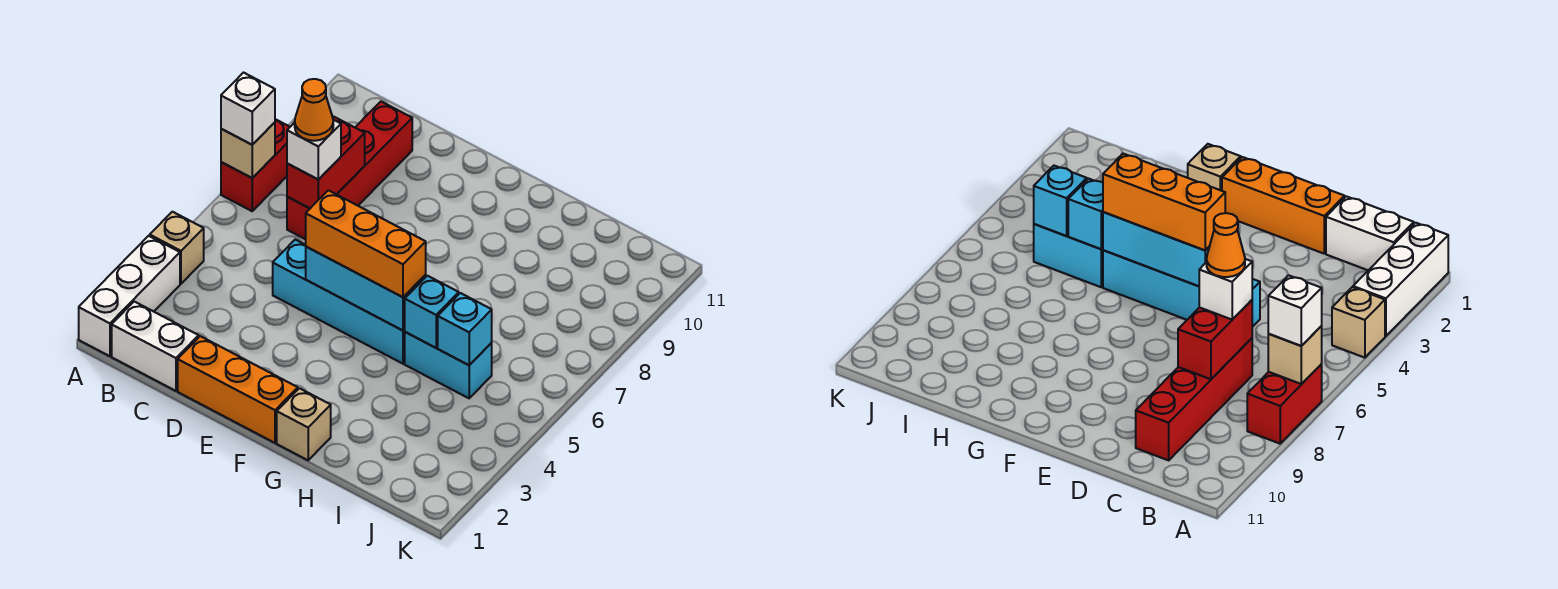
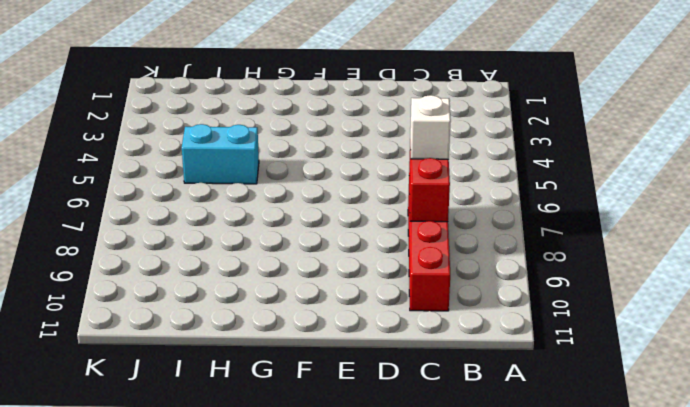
none -> white 1x3 brick [79,236,180,356]
none -> tan 1x1 brick [150,212,204,284]
none -> red 1x2 brick [221,119,290,211]

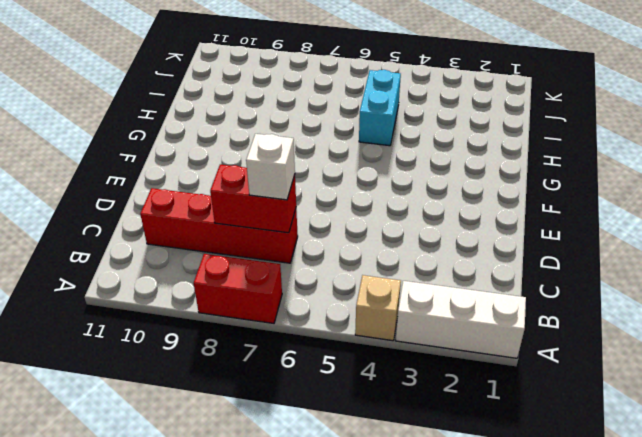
none -> white 1x2 brick [112,302,199,391]
none -> orange 1x3 brick [178,336,298,443]
none -> cyan 1x4 brick [273,240,405,364]

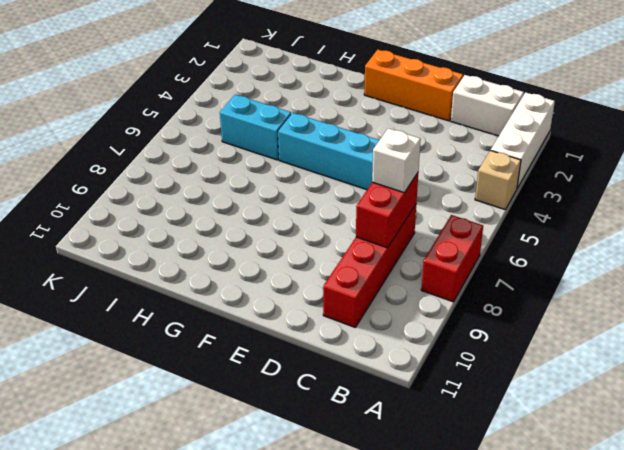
none -> tan 1x1 brick [277,388,331,460]
none -> tan 1x1 brick [221,122,275,178]
none -> cyan 1x3 brick [306,247,426,330]

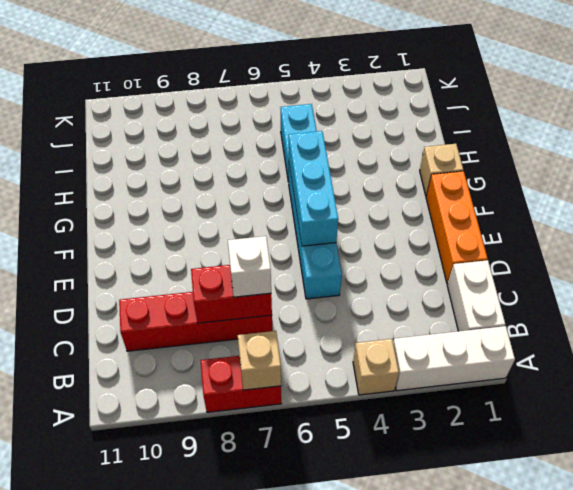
none -> cyan 1x1 brick [404,276,459,348]
none -> cyan 1x1 brick [438,293,492,365]
none -> white 1x1 brick [221,73,275,145]

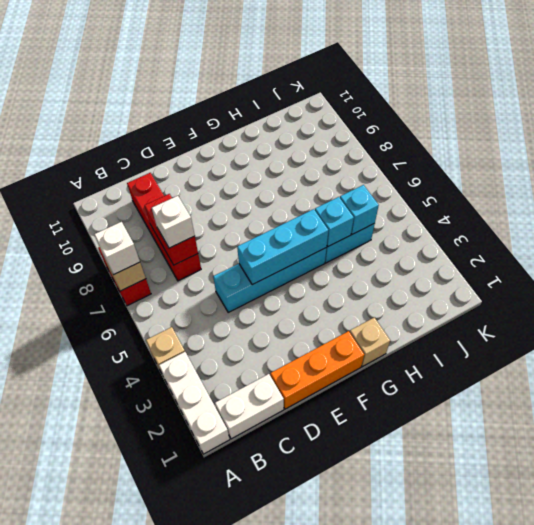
none -> orange 1x3 brick [306,190,426,297]
none -> orange 1x1 cone [295,79,333,141]

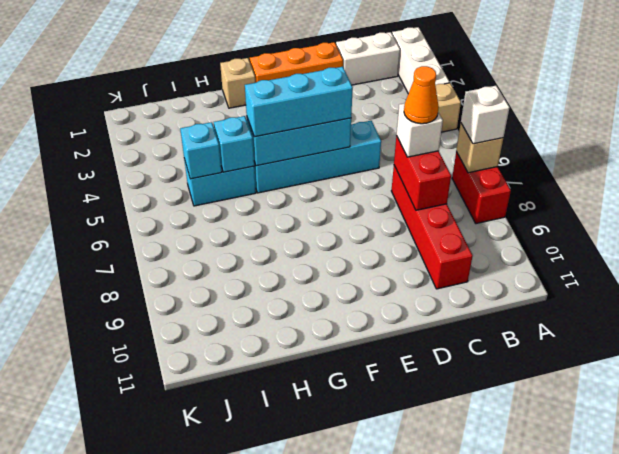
cyan 1x3 brick [245,67,353,137] -> orange 1x3 brick [306,190,426,297]

